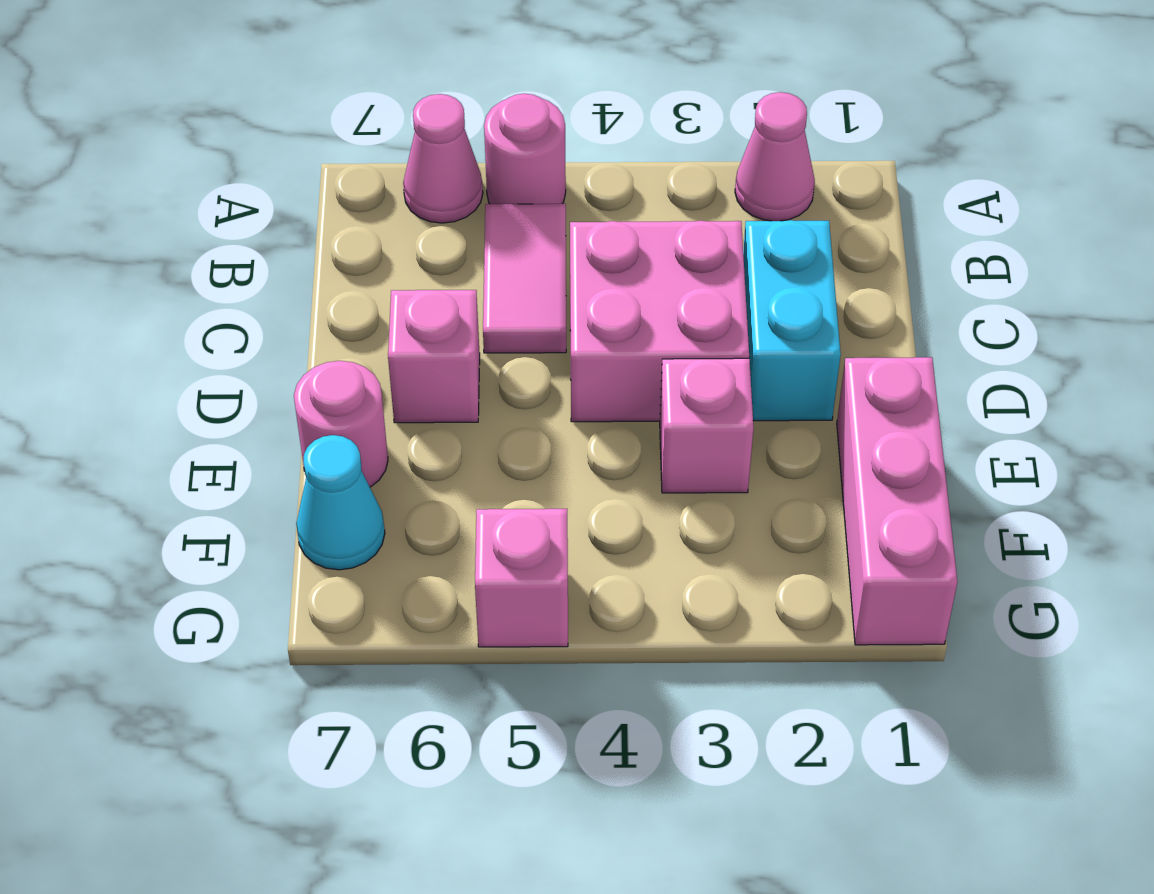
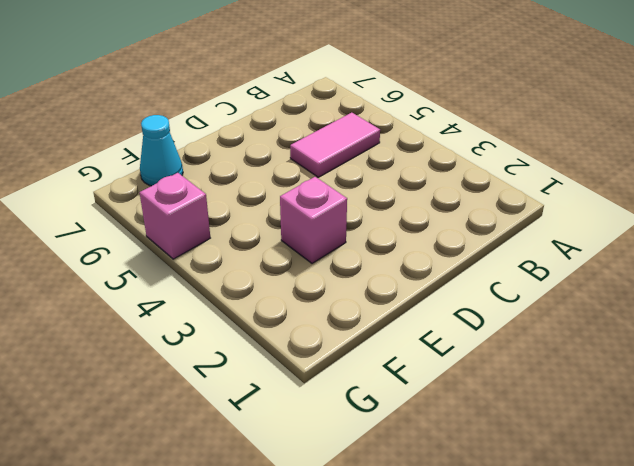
none -> pink 1x1 cone [735,92,815,221]
none -> pink 1x1 round brick [484,94,566,204]
none -> pink 1x1 cone [403,94,483,223]

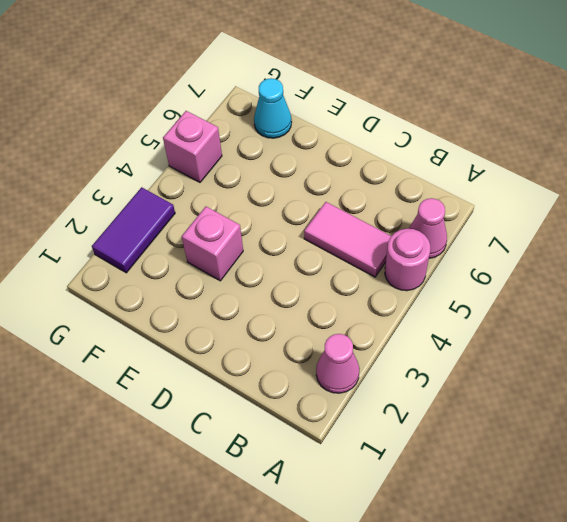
purple 1x2 tile [92,187,175,273] -> none
none -> cyan 1x2 brick [743,220,841,421]
none -> pink 2x2 brick [570,221,749,422]
none -> pink 1x1 brick [388,290,480,423]

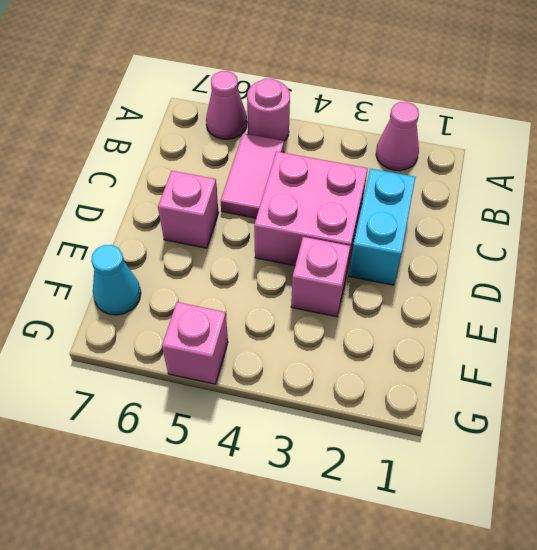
none -> pink 1x3 brick [837,357,957,645]
none -> pink 1x1 round brick [294,361,388,487]

